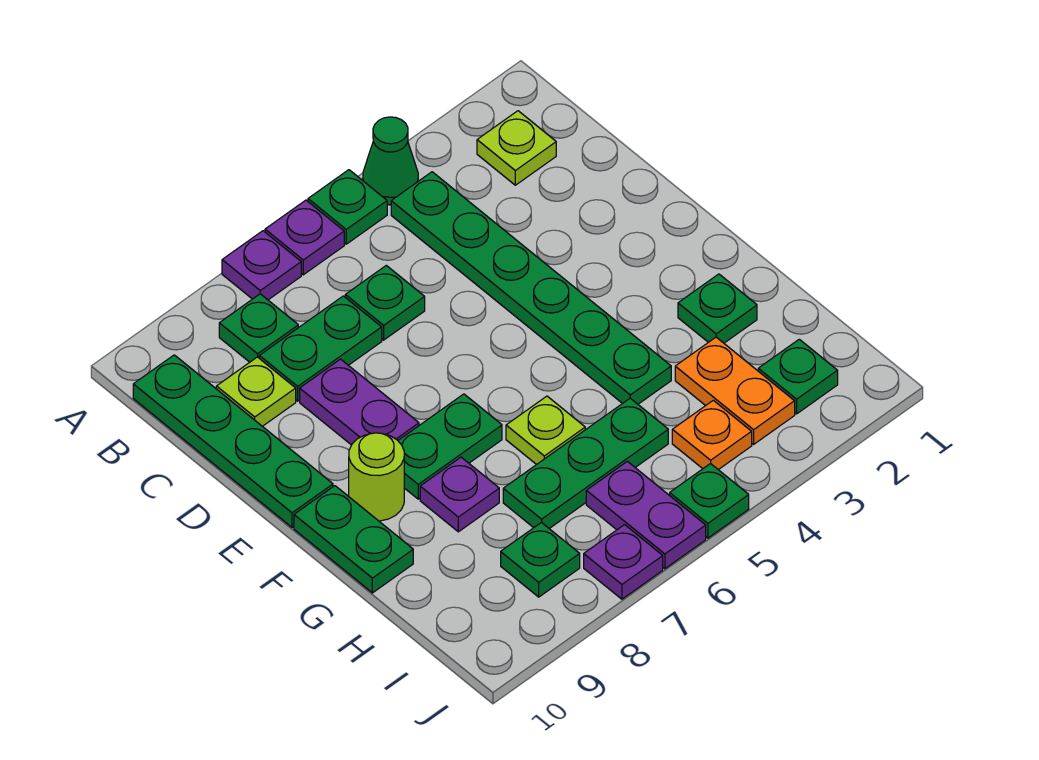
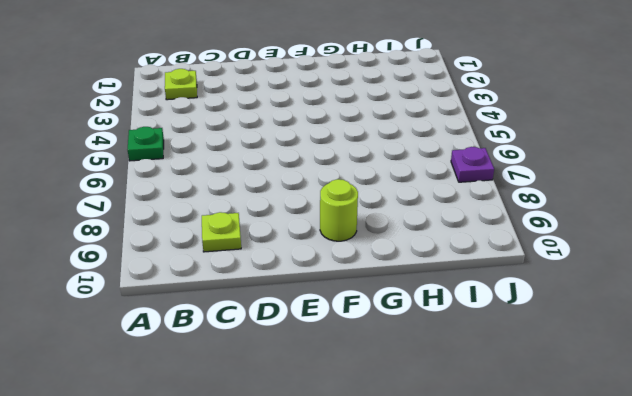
none -> green 1x1 cone [363,117,418,205]
none -> purple 1x1 plate [265,200,344,275]
none -> purple 1x1 plate [222,231,301,300]

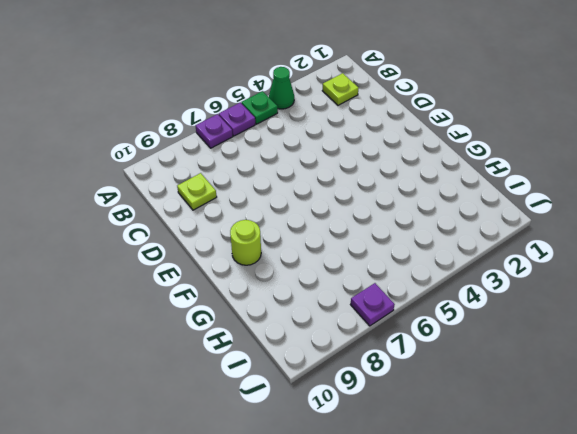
none -> green 1x6 plate [391,172,671,404]
none -> green 1x1 plate [219,294,298,362]
none -> green 1x4 plate [133,355,333,528]

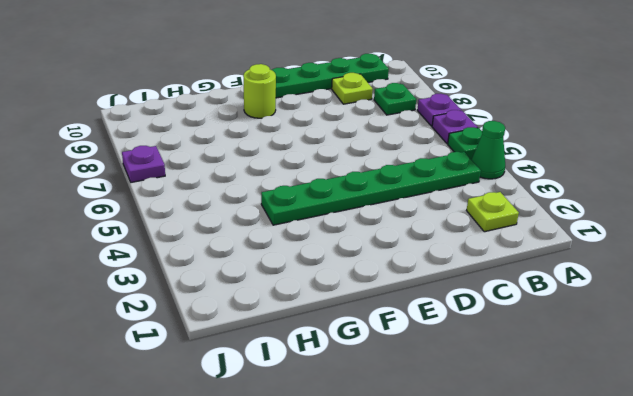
none -> green 1x1 plate [345,265,425,340]
none -> green 1x2 plate [259,296,382,401]
none -> purple 1x2 plate [300,359,419,445]

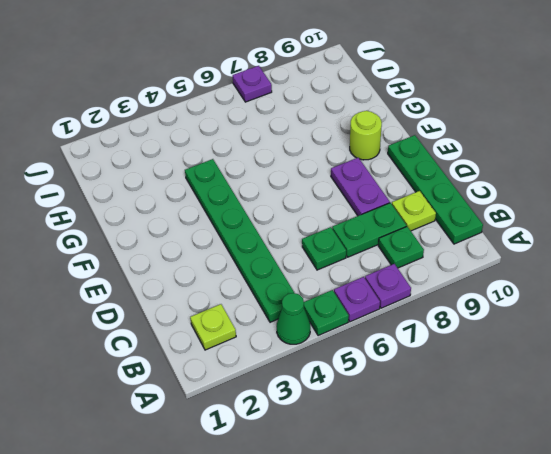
none -> green 1x2 plate [398,394,502,499]
none -> green 1x2 plate [294,486,413,593]
none -> green 1x1 plate [678,274,757,343]

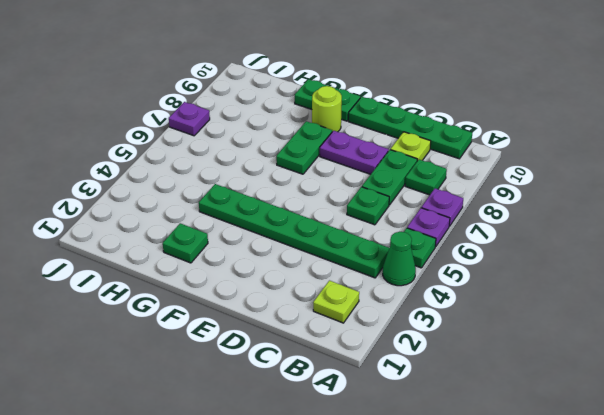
none -> lime 1x1 plate [506,396,585,465]
none -> purple 1x1 plate [420,457,499,532]
none -> orange 1x2 plate [675,337,795,444]

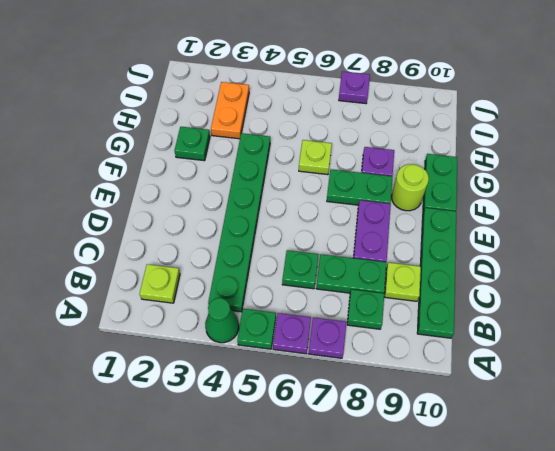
none -> green 1x3 plate [503,398,668,529]
none -> green 1x1 plate [758,339,838,414]
none -> orange 1x1 plate [672,400,752,470]

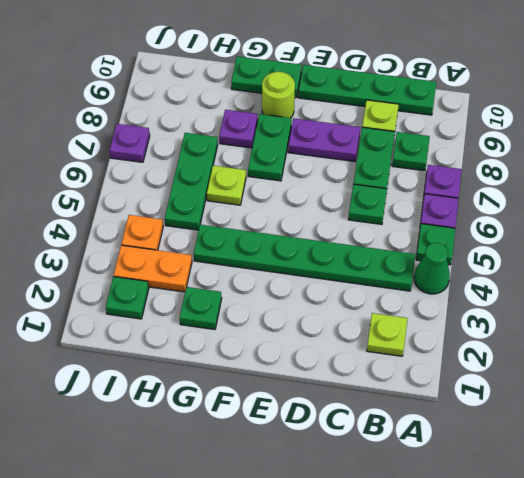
none -> purple 1x2 plate [586,461,706,569]
none -> green 1x1 plate [501,522,580,597]
none -> green 1x1 plate [670,463,749,538]

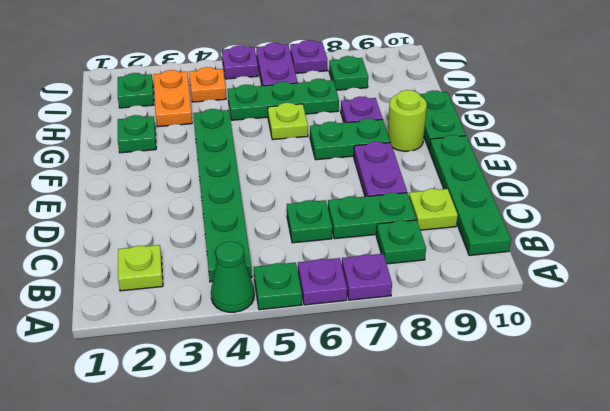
purple 1x1 plate [222,45,258,79] -> green 1x1 plate [670,463,749,538]

